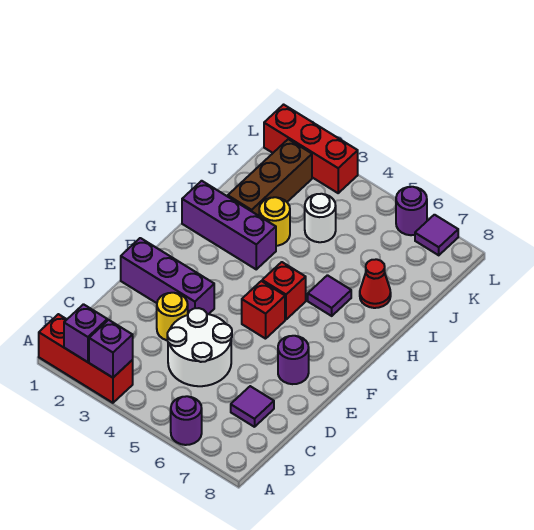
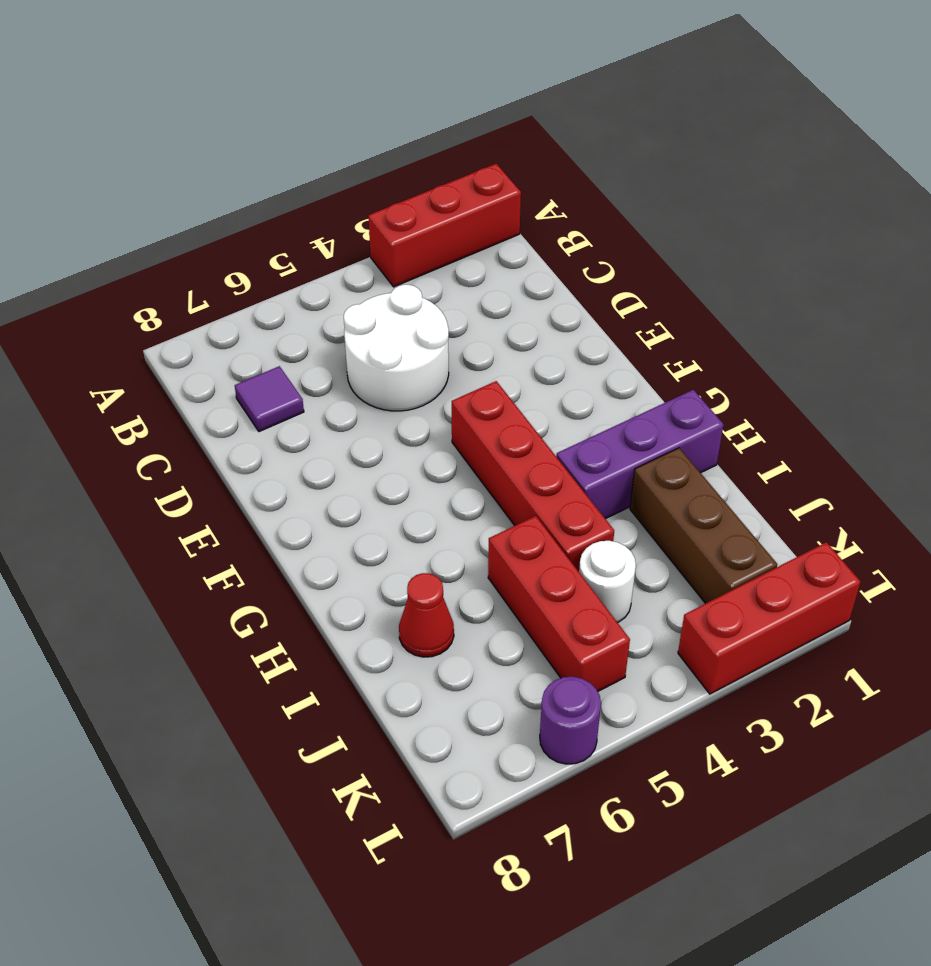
red 1x4 brick [452,381,614,571] -> none
red 1x3 brick [488,516,630,691] -> none
none -> purple 1x1 round brick [171,396,202,445]
none -> yellow 1x1 round brick [157,293,188,341]
none -> purple 1x3 brick [121,238,214,314]

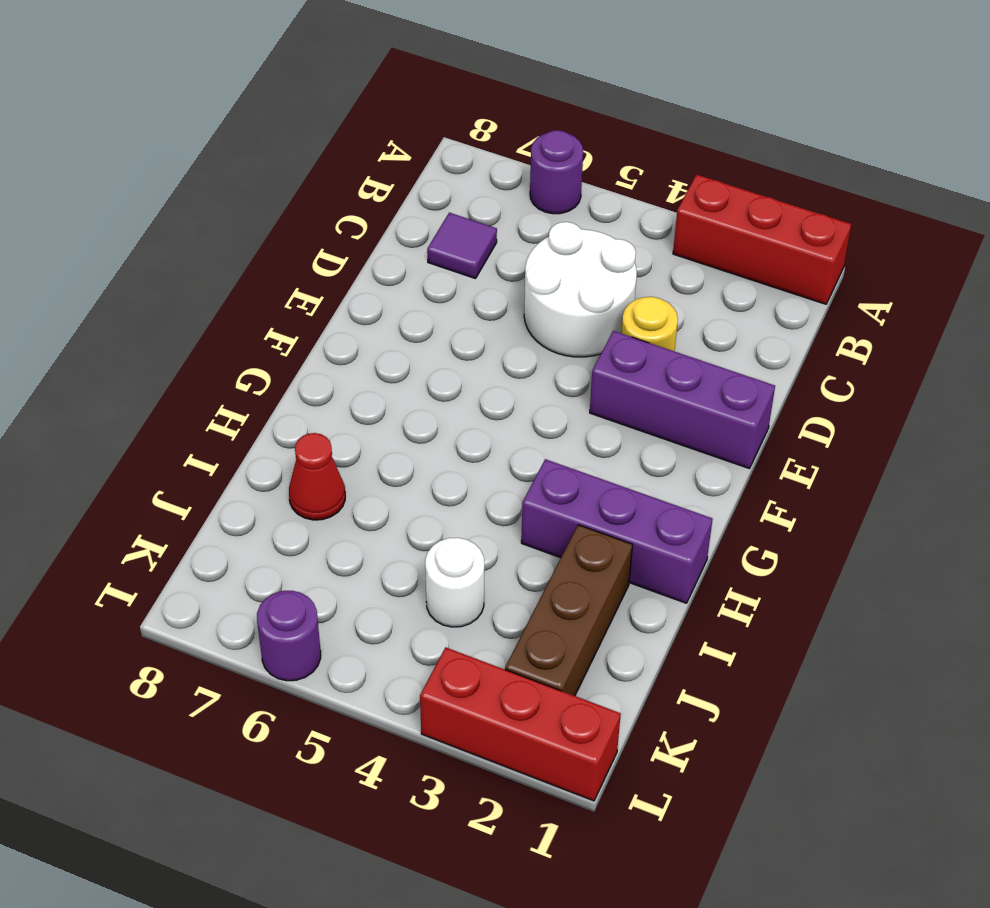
none -> purple 1x1 round brick [278,336,309,384]
none -> red 1x1 brick [242,281,285,339]
none -> red 1x1 brick [262,262,306,319]

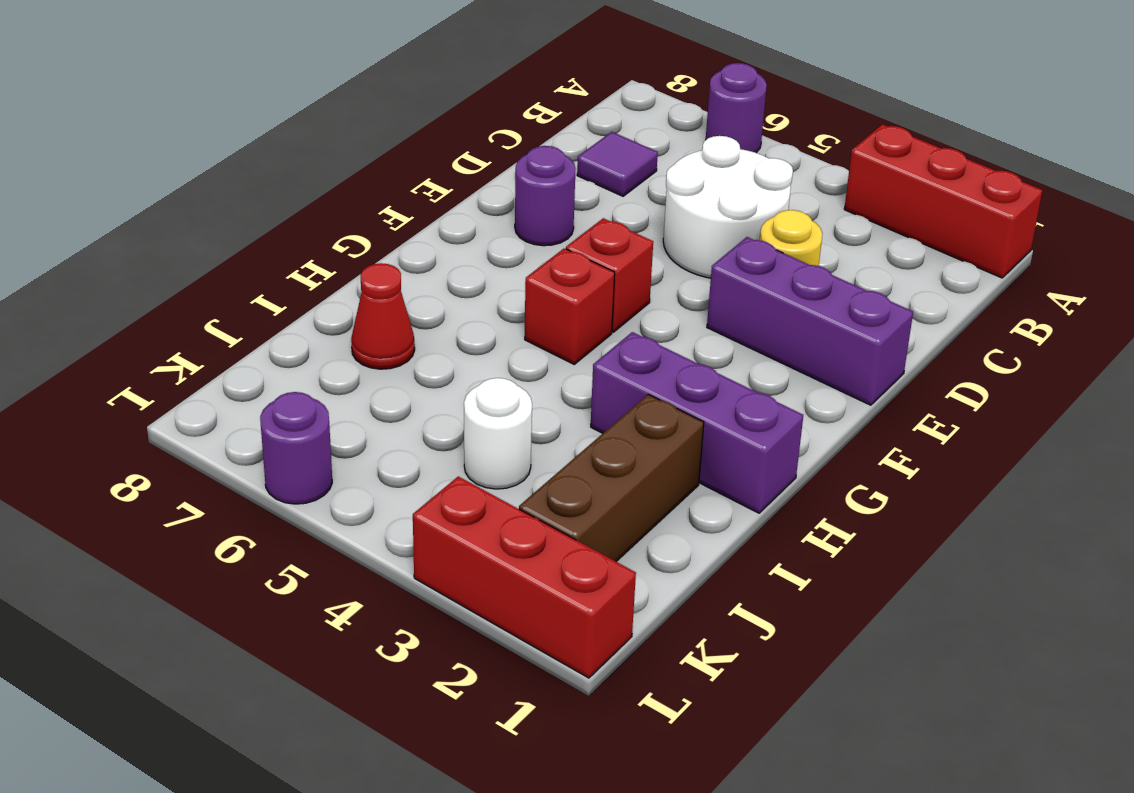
none -> purple 1x1 tile [308,275,351,316]
none -> yellow 1x1 round brick [259,197,290,246]
none -> purple 1x1 tile [415,215,458,255]

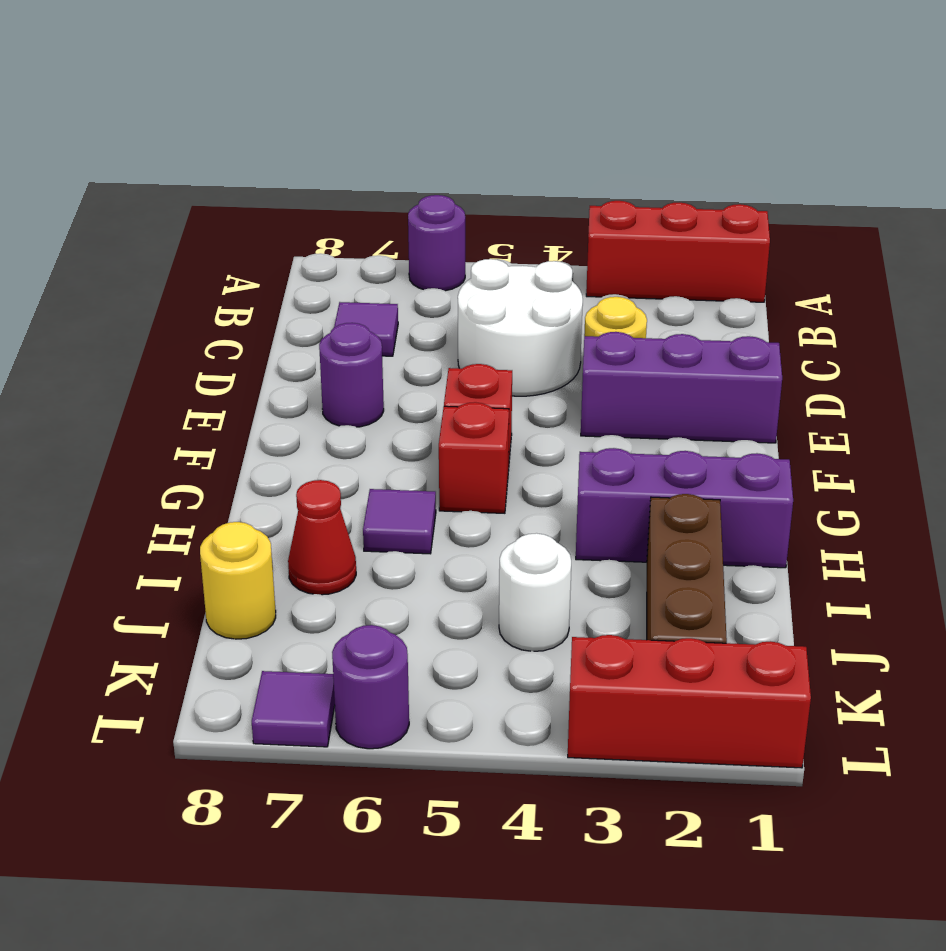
yellow 1x1 round brick [200,522,276,639] -> yellow 1x1 round brick moved to [259,197,290,246]
none -> purple 1x1 brick [64,304,107,362]
none -> purple 1x1 brick [89,320,133,378]

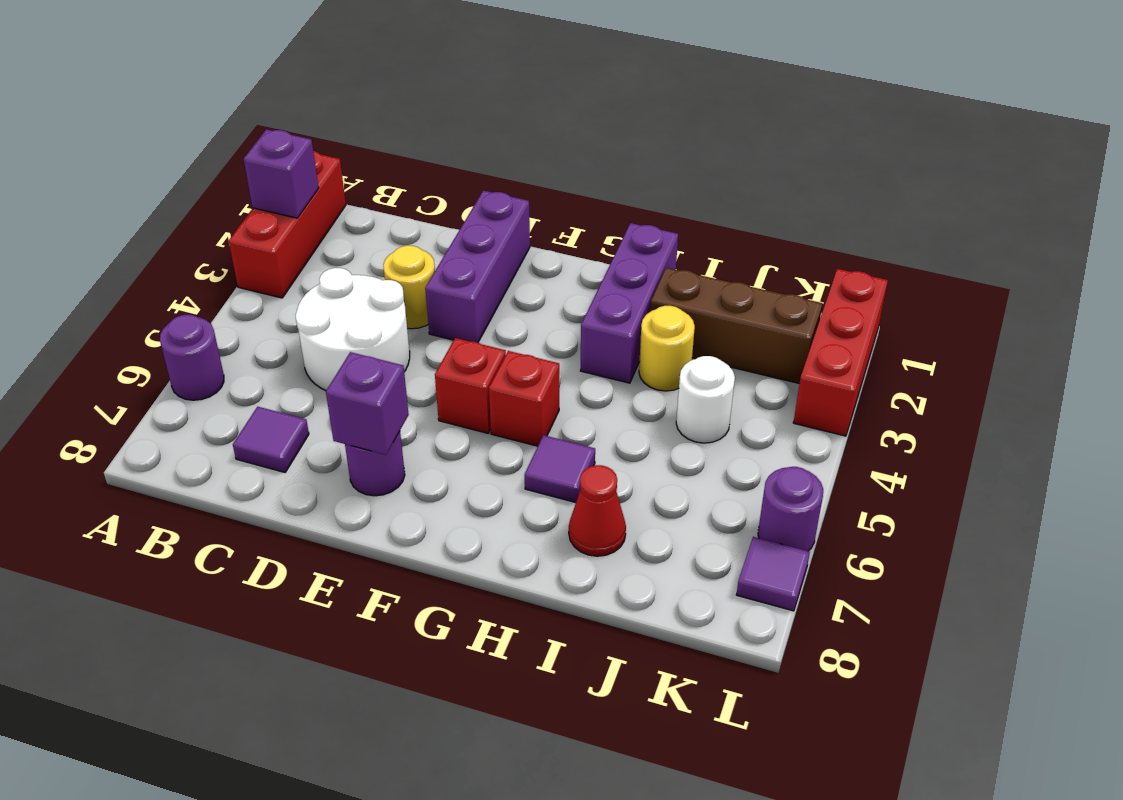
purple 1x1 brick [326,352,409,455] -> purple 1x1 brick moved to [89,320,133,378]

